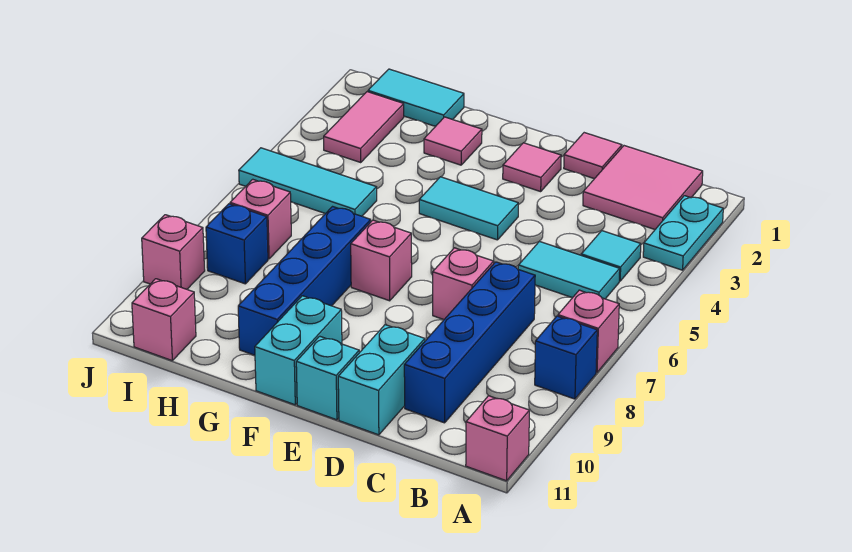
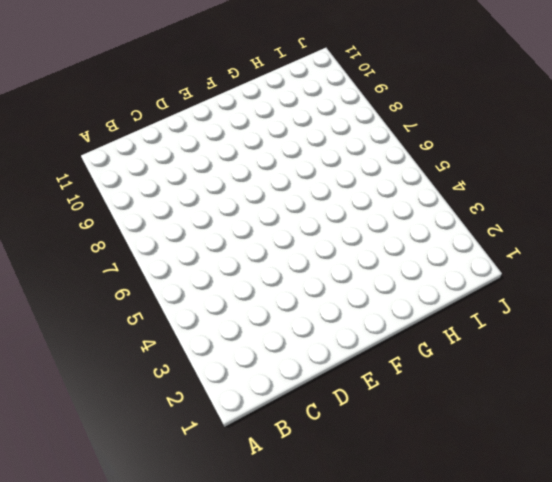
none -> cyan 1x2 plate [643,196,723,270]
none -> pink 1x1 brick [558,290,619,373]
none -> blue 1x1 brick [535,316,597,399]

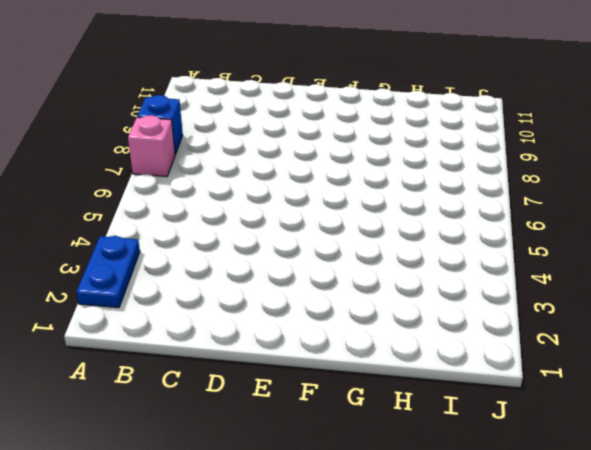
blue 1x2 plate [76,236,140,308] -> cyan 1x2 plate [643,196,723,270]
none -> pink 1x1 brick [466,396,529,481]
none -> pink 2x2 tile [583,146,703,229]
none -> cyan 1x1 tile [581,231,641,281]

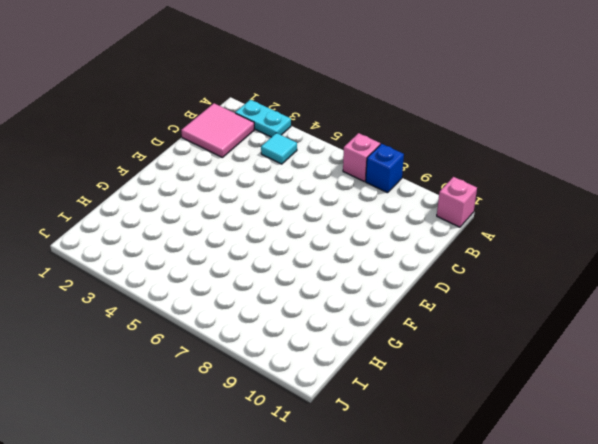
none -> cyan 1x2 tile [518,241,620,299]
none -> blue 1x4 brick [404,262,535,423]
none -> pink 1x1 tile [564,133,622,179]

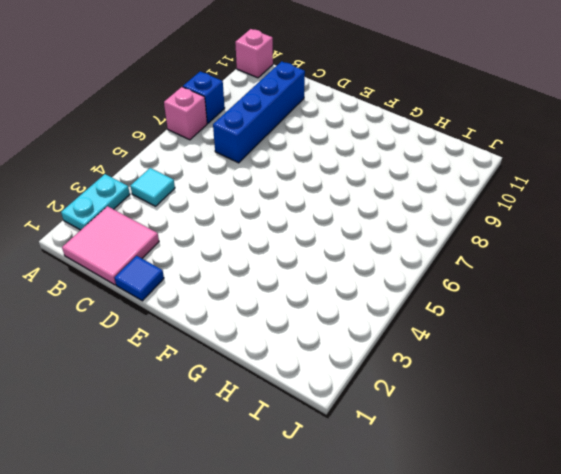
blue 1x1 tile [115,256,164,301] -> pink 1x1 tile [564,133,622,179]
none -> cyan 1x2 tile [518,241,620,299]
none -> pink 1x1 brick [433,248,494,319]
none -> cyan 1x2 brick [338,325,425,435]

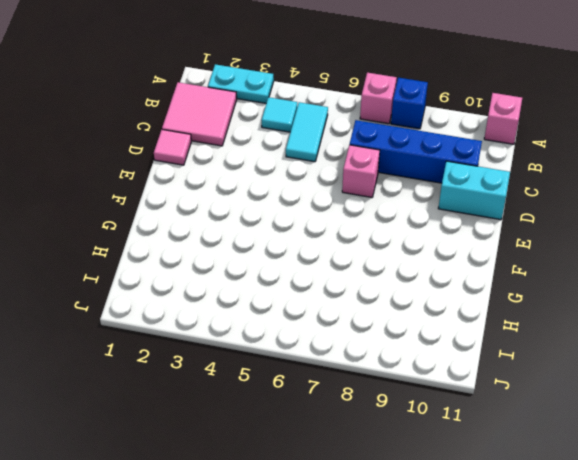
none -> pink 1x1 tile [503,143,561,192]
none -> cyan 1x2 tile [419,177,518,240]
none -> cyan 1x1 brick [296,336,359,420]

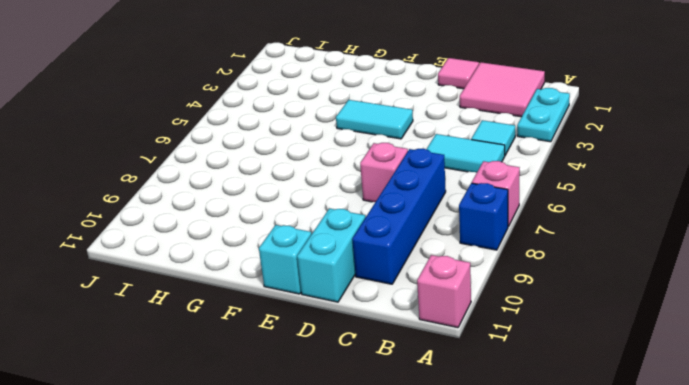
none -> pink 1x1 tile [503,143,561,192]
none -> pink 1x1 brick [351,220,412,301]
none -> cyan 1x2 brick [255,296,342,405]

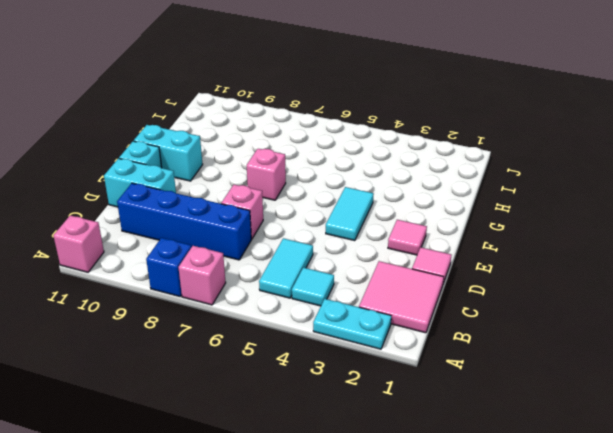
none -> pink 1x1 tile [424,117,482,165]
none -> blue 1x4 brick [238,207,371,355]
none -> cyan 1x2 tile [368,69,464,126]

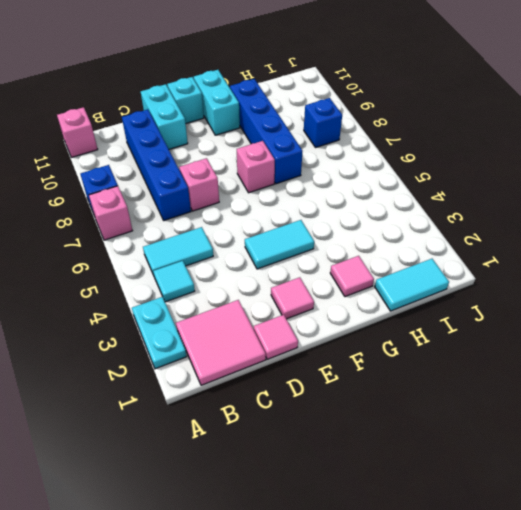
none -> cyan 1x3 tile [239,148,377,216]
none -> pink 1x2 tile [324,92,404,162]
none -> pink 1x1 brick [230,179,291,259]

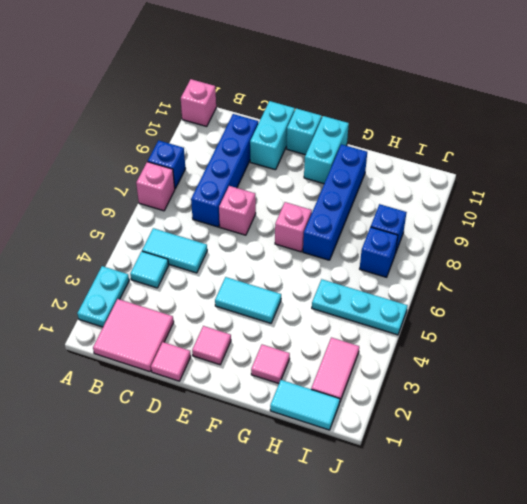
cyan 1x3 plate [312,279,408,335] -> cyan 1x3 tile [239,148,377,216]
blue 1x1 brick [360,227,398,277] -> pink 1x1 brick [230,179,291,259]
none -> pink 1x1 brick [132,279,196,360]
none -> pink 1x1 brick [142,215,205,289]

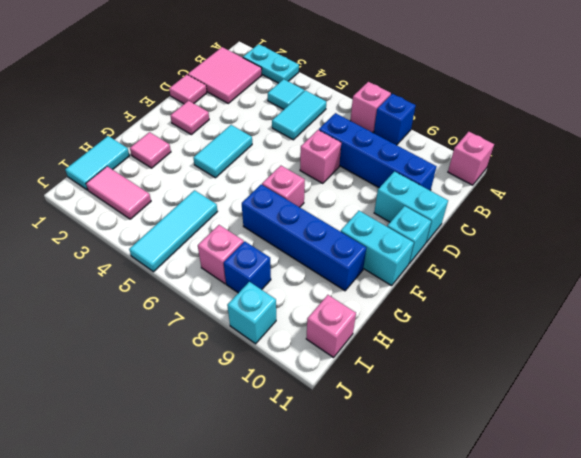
cyan 1x1 brick [227,282,276,344] -> pink 1x1 brick [142,215,205,289]

